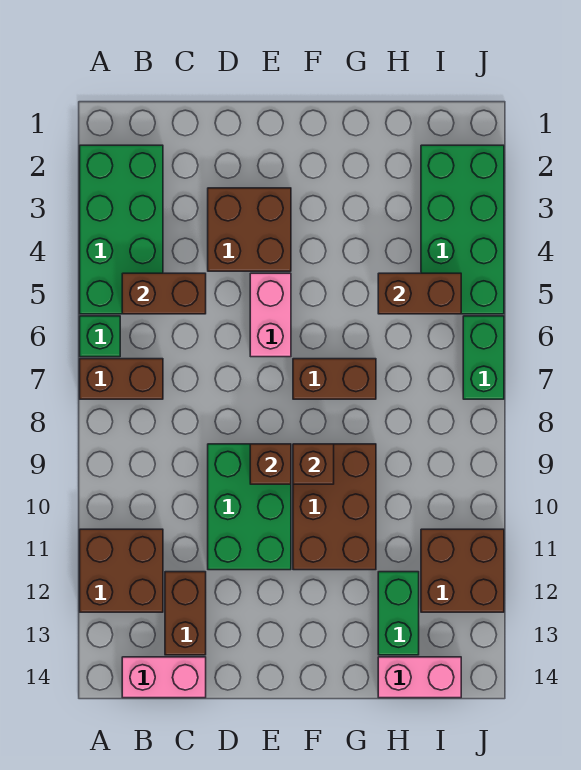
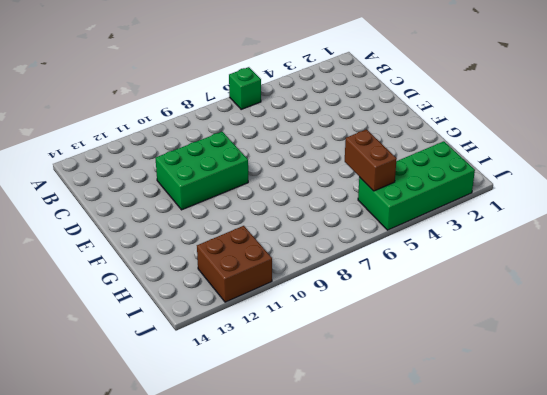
none -> green 2x4 brick [80,145,163,314]
none -> brown 1x2 brick [80,359,163,399]
none -> brown 2x2 brick [80,529,163,612]

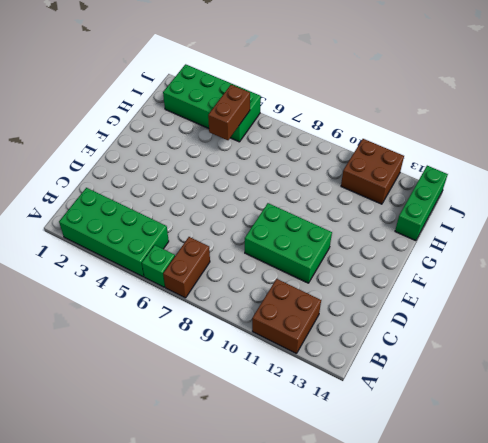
green 1x3 brick [395,166,448,241] -> pink 1x2 brick [378,657,461,698]
none -> pink 1x2 brick [122,657,206,698]
none -> brown 1x2 brick [165,572,206,655]
none -> brown 2x2 brick [208,188,291,271]

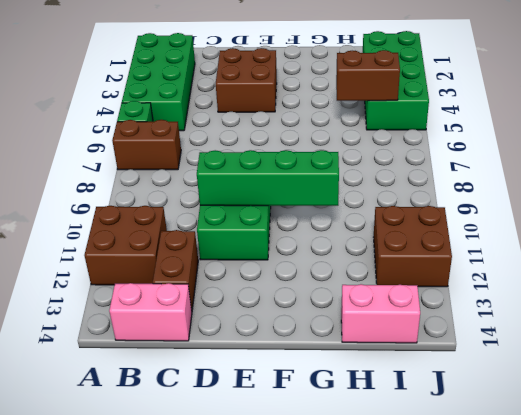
green 1x4 brick [197,150,339,206] -> none
none -> pink 1x2 brick [250,273,291,357]
none -> brown 1x2 brick [293,359,376,399]
none -> brown 2x3 brick [293,444,376,570]

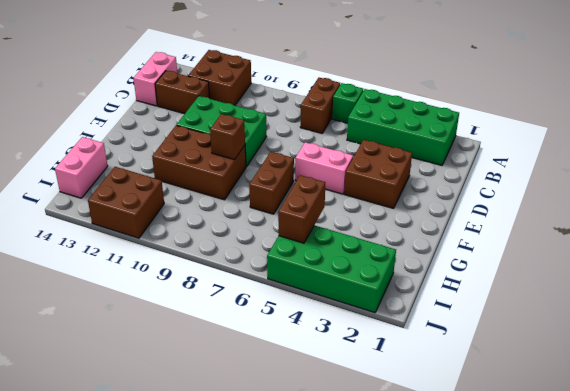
none -> green 1x2 brick [378,572,419,655]
none -> green 1x2 brick [463,316,504,399]
none -> brown 1x2 brick [122,273,206,314]

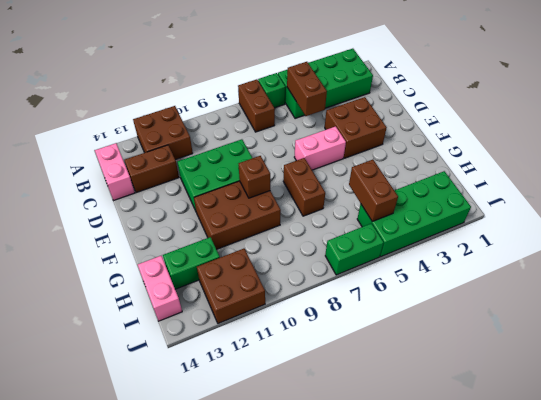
none -> brown 1x1 brick [250,444,291,484]

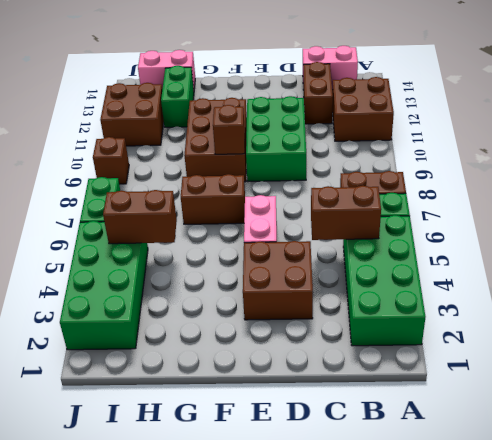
brown 1x1 brick [93,137,129,184] -> brown 1x1 brick moved to [250,444,291,484]

